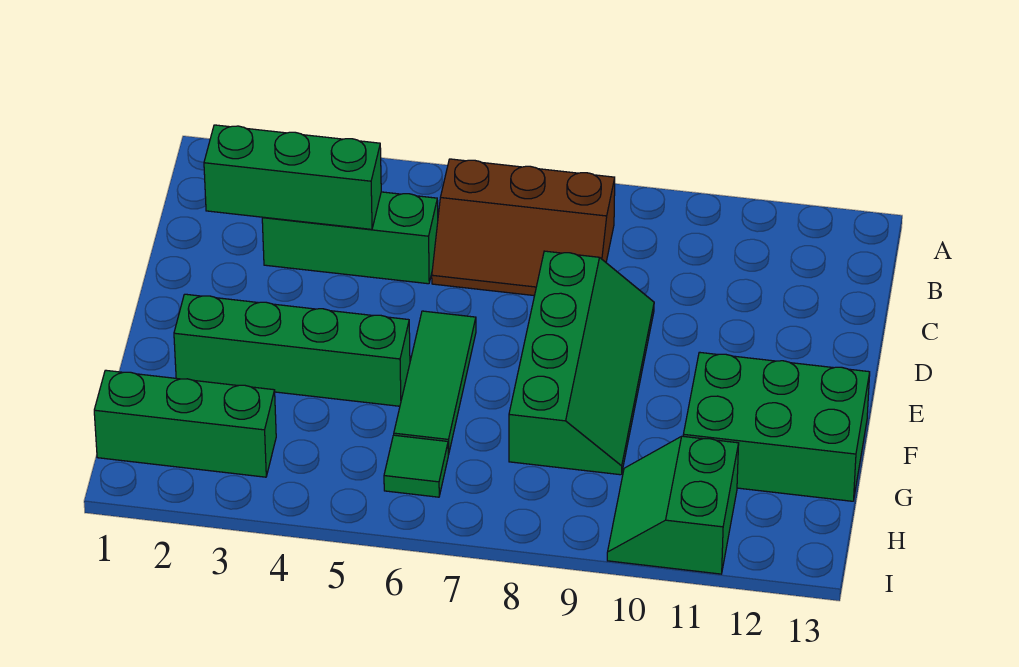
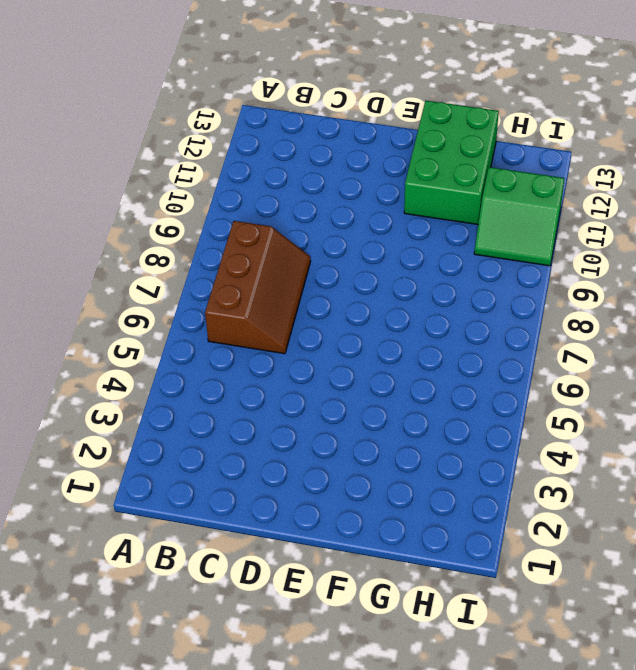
none -> green 1x3 brick [262,192,438,284]
none -> green 2x4 slope [509,251,654,475]

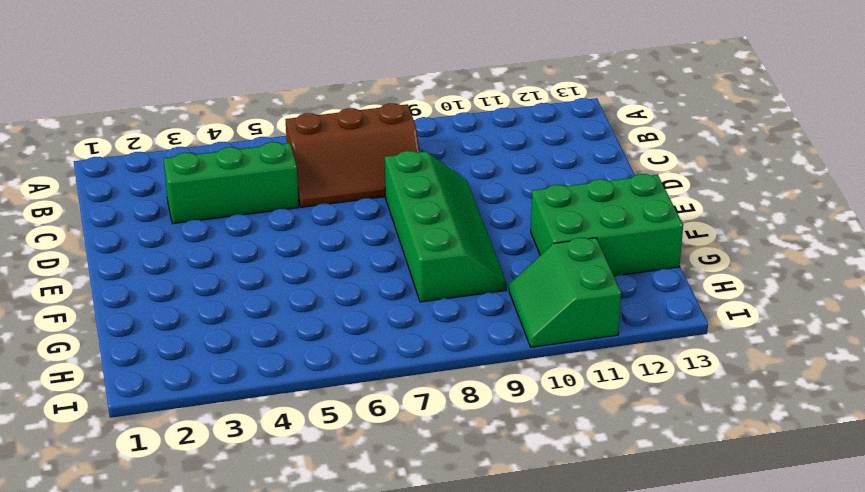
none -> green 1x3 tile [394,311,476,455]
none -> green 1x4 brick [174,294,410,406]

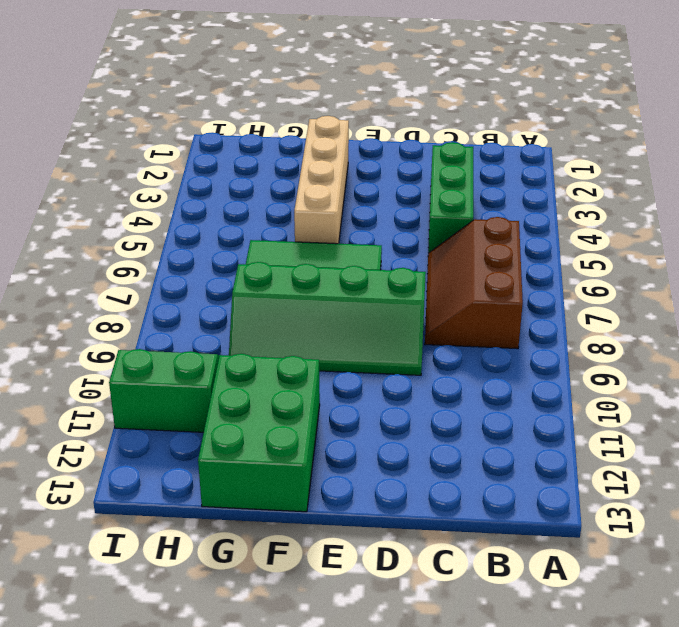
tan 1x4 brick [294,116,349,244] -> green 1x4 brick [174,294,410,406]
none -> green 1x3 brick [94,370,276,477]
none -> green 1x1 tile [384,435,448,497]

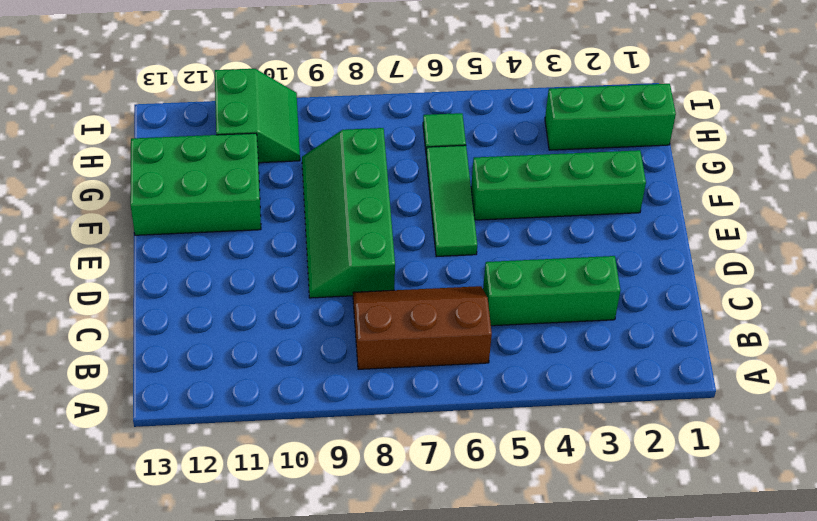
none -> green 1x3 brick [204,125,381,229]

